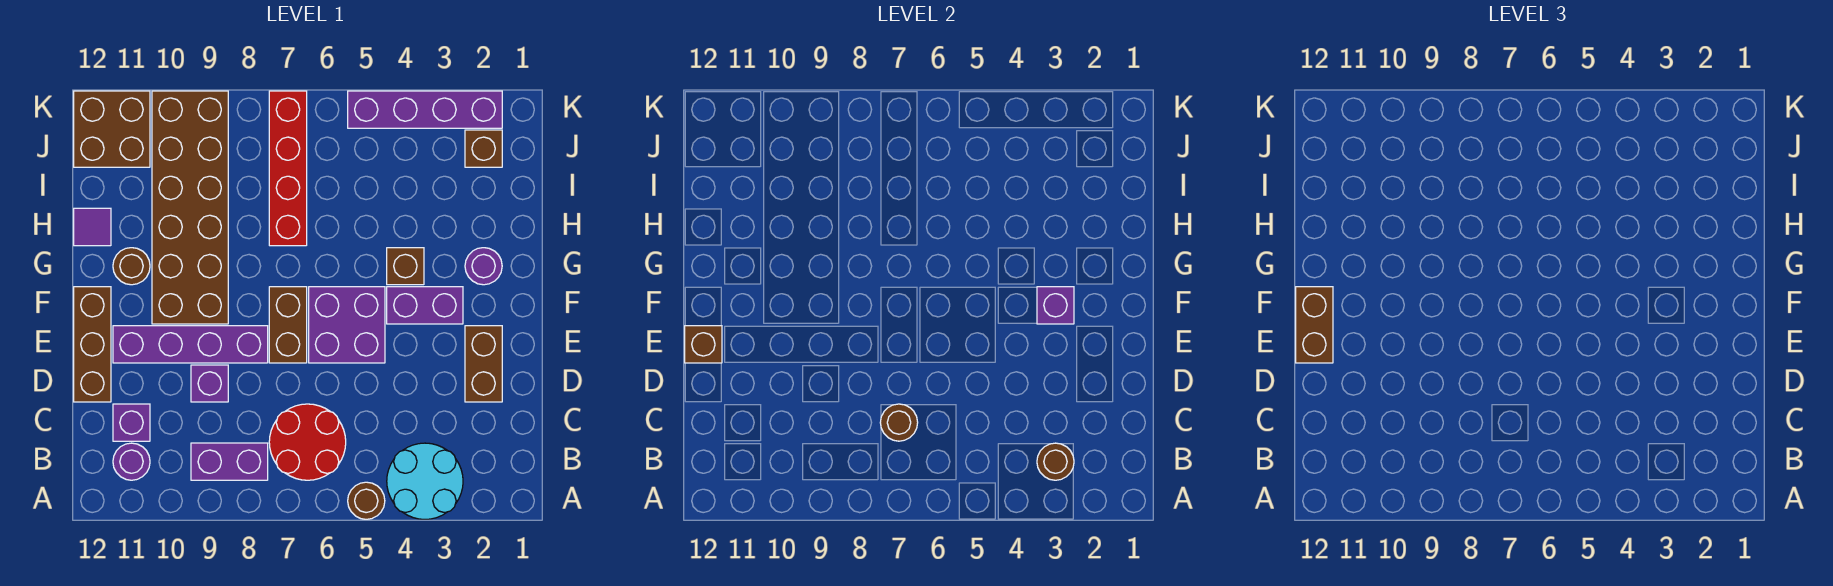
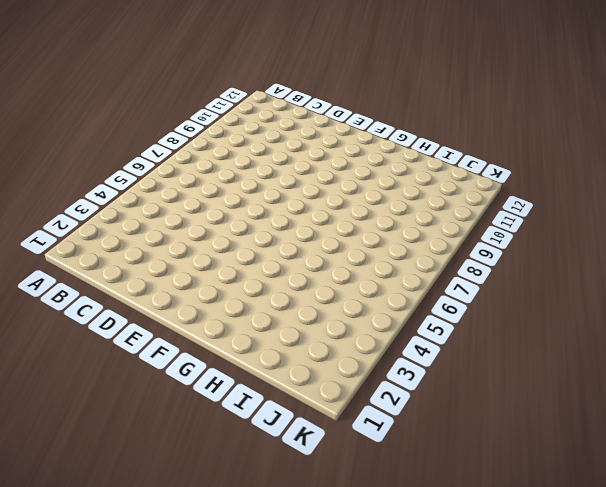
none -> cyan 2x2 round brick [387,443,463,519]
none -> brown 1x1 round brick [348,482,385,519]
none -> red 2x2 round brick [269,404,346,480]

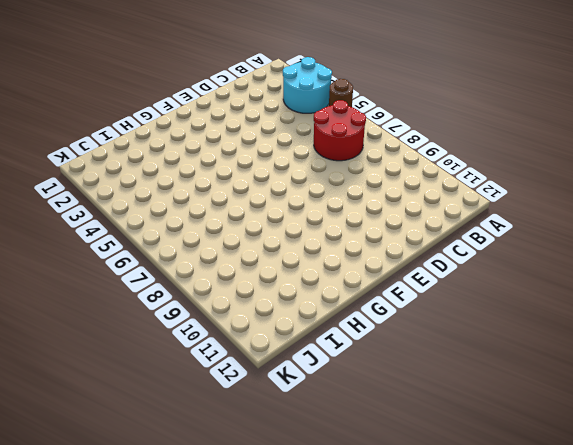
none -> purple 1x2 brick [191,443,268,480]
none -> purple 1x1 round brick [113,443,150,480]
none -> purple 1x1 brick [113,404,150,441]

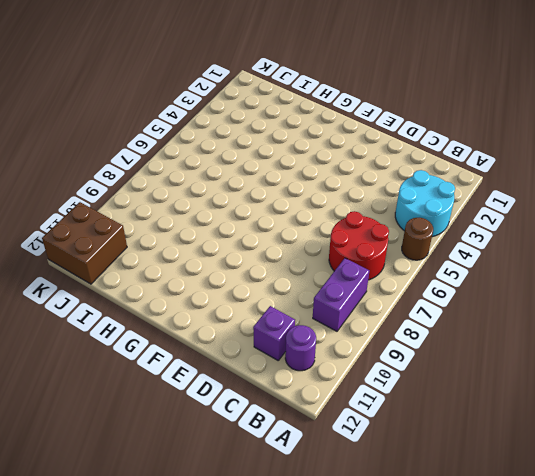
none -> brown 1x2 brick [465,326,502,402]
none -> purple 1x1 brick [191,365,228,402]
none -> brown 1x3 brick [74,287,111,402]

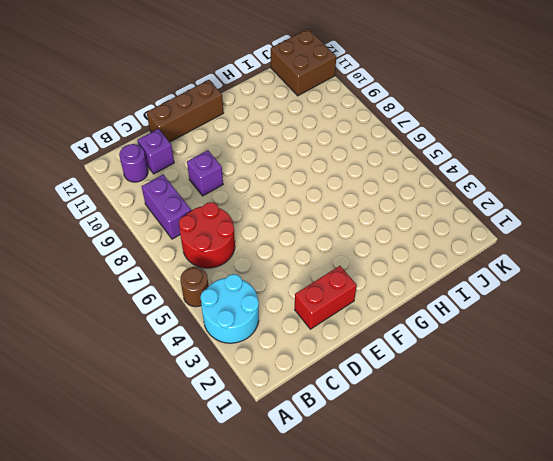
red 1x2 brick [295,266,357,329] -> brown 1x2 brick [465,326,502,402]
none -> purple 2x2 brick [309,287,385,363]
none -> brown 1x2 brick [269,287,307,363]
none -> purple 1x4 brick [113,326,268,363]

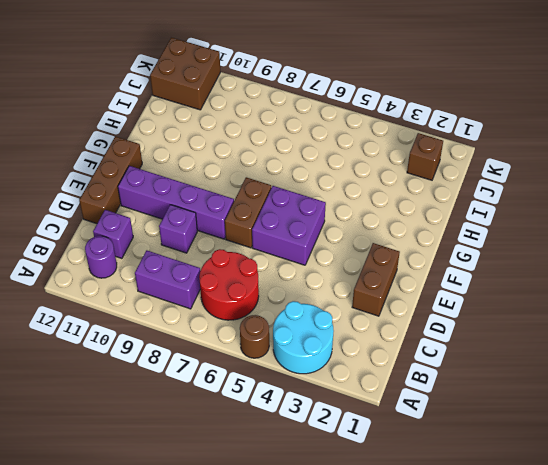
none -> purple 1x2 brick [387,287,463,324]
none -> brown 2x6 brick [152,91,228,324]
none -> purple 1x1 round brick [465,248,502,285]

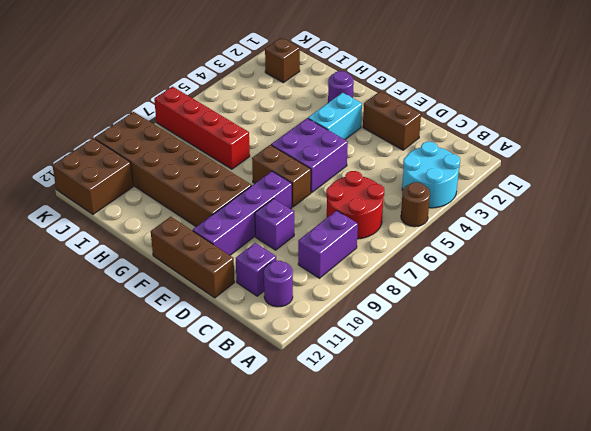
cyan 1x2 brick [308,93,362,139] -> purple 1x2 brick [387,287,463,324]
none -> brown 1x1 brick [387,248,424,285]
none -> brown 1x1 round brick [113,248,150,285]
none -> purple 1x1 tile [74,208,111,246]

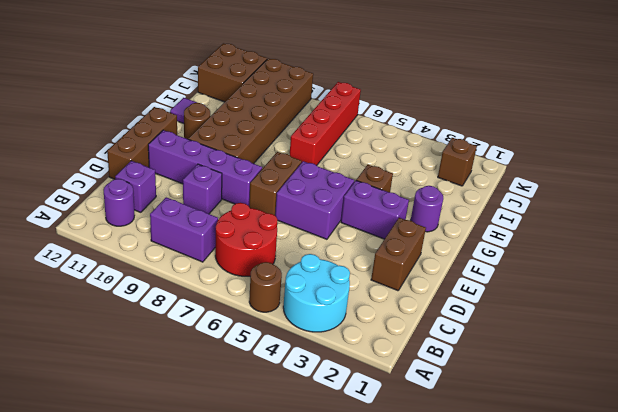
none -> purple 1x4 brick [348,91,502,128]
none -> brown 1x1 round brick [1037,443,1074,480]
none -> brown 1x1 round brick [880,404,918,441]

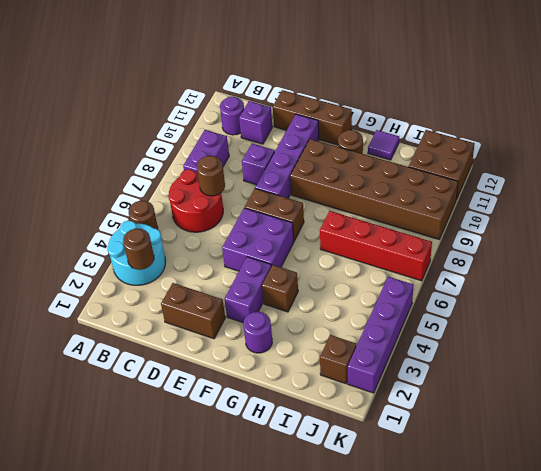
none -> brown 1x1 brick [685,326,722,363]
none -> purple 1x1 brick [1037,287,1074,324]
none -> brown 1x2 brick [1296,287,1333,363]

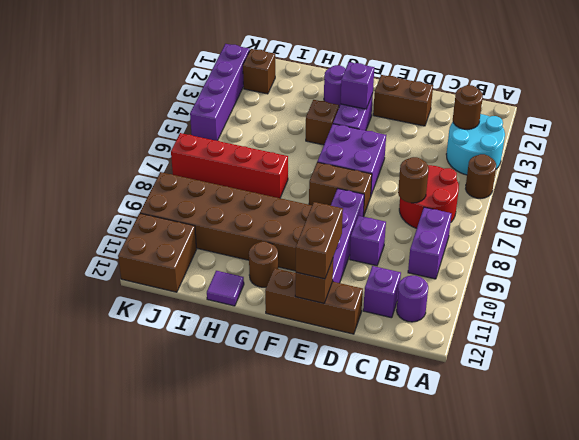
brown 1x2 brick [296,202,343,279] -> brown 1x2 brick turned to [1296,287,1333,363]

